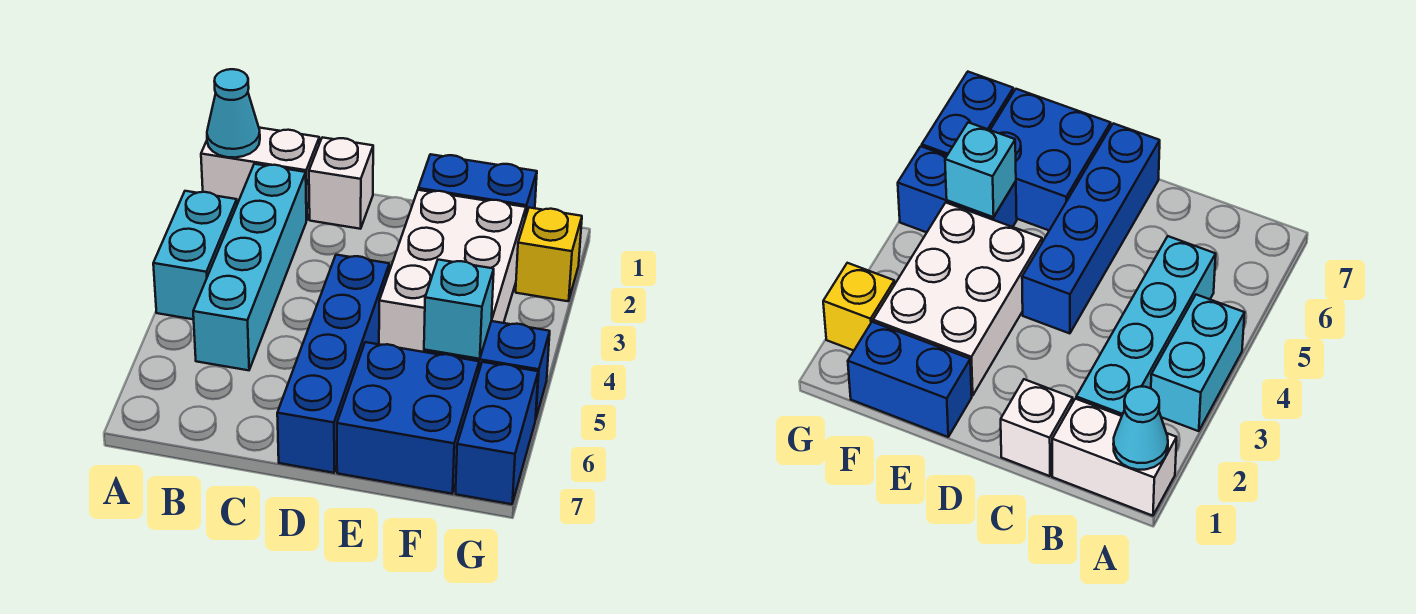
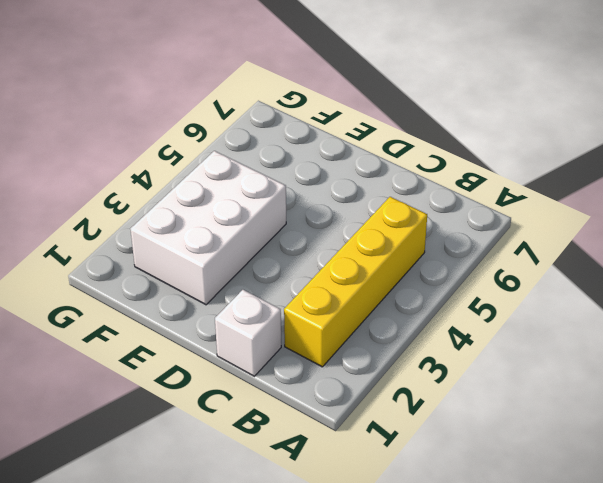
yellow 1x4 brick [284,197,427,367] -> cyan 1x4 brick [193,164,306,370]
none -> white 1x2 brick [201,128,319,220]
none -> cyan 1x2 brick [153,191,237,319]
none -> blue 1x4 brick [277,255,389,473]

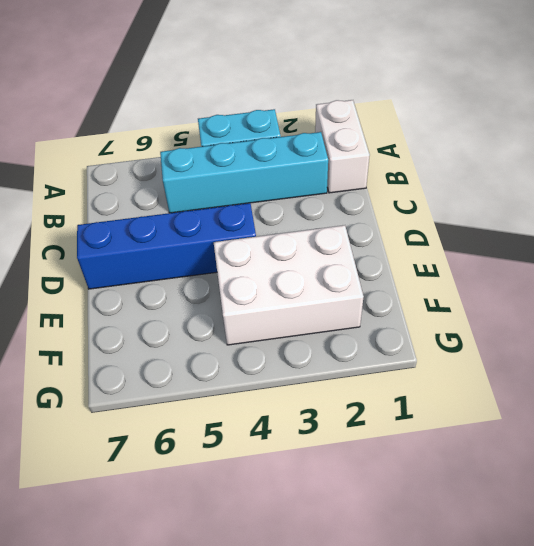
none -> white 1x1 brick [309,137,373,229]
none -> blue 1x2 brick [418,154,537,215]
none -> blue 2x2 brick [337,342,479,494]

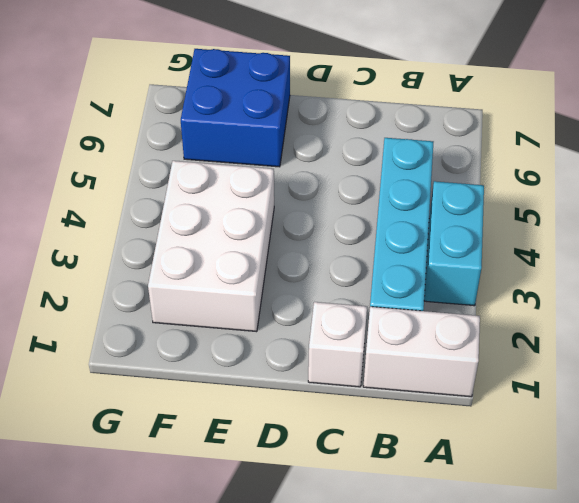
none -> blue 1x4 brick [277,255,389,473]
none -> blue 1x2 brick [418,154,537,215]
none -> blue 1x2 brick [424,321,550,420]

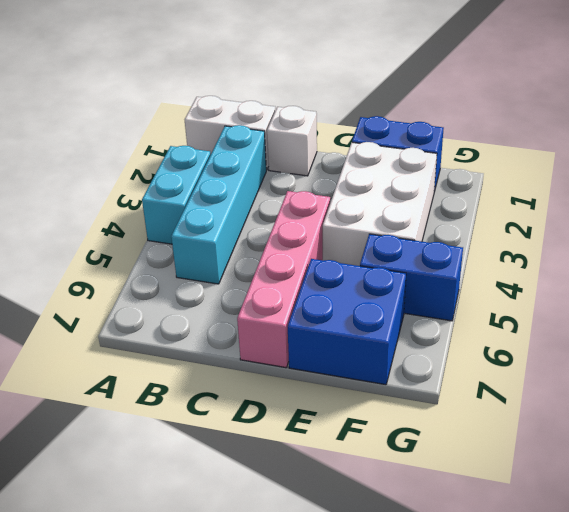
pink 1x4 brick [237,191,330,368] -> blue 1x4 brick [277,255,389,473]
none -> yellow 1x1 brick [516,208,582,301]
none -> blue 1x2 brick [456,362,538,504]
none -> cyan 1x1 cone [207,69,260,158]

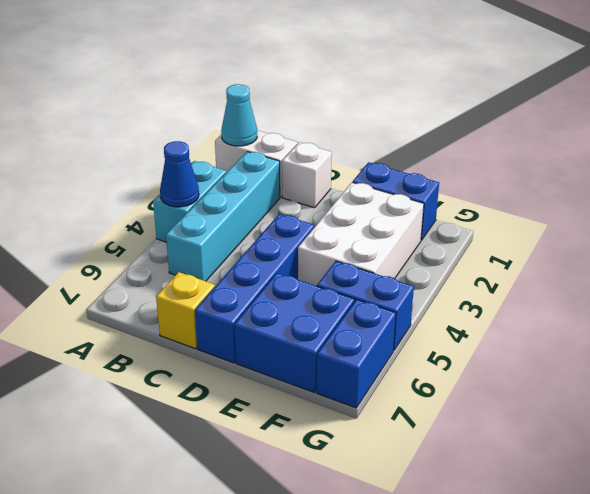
blue 1x1 cone [160,141,199,207] -> none
yellow 1x1 brick [156,272,215,349] -> yellow 1x1 brick moved to [516,208,582,301]
none -> cyan 1x1 brick [424,260,494,359]

